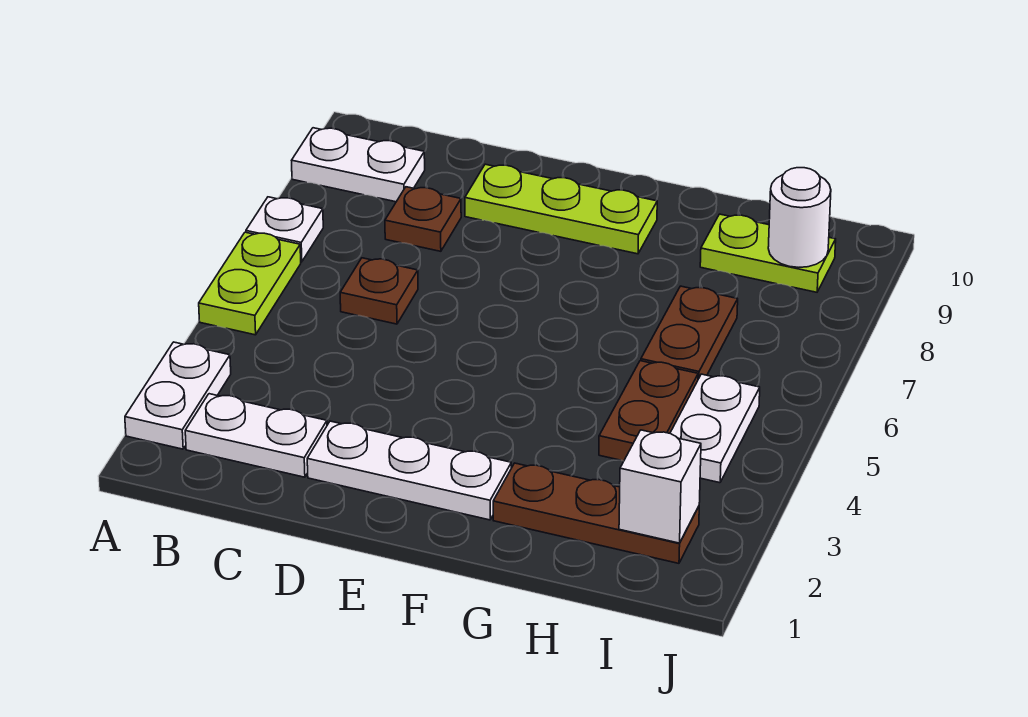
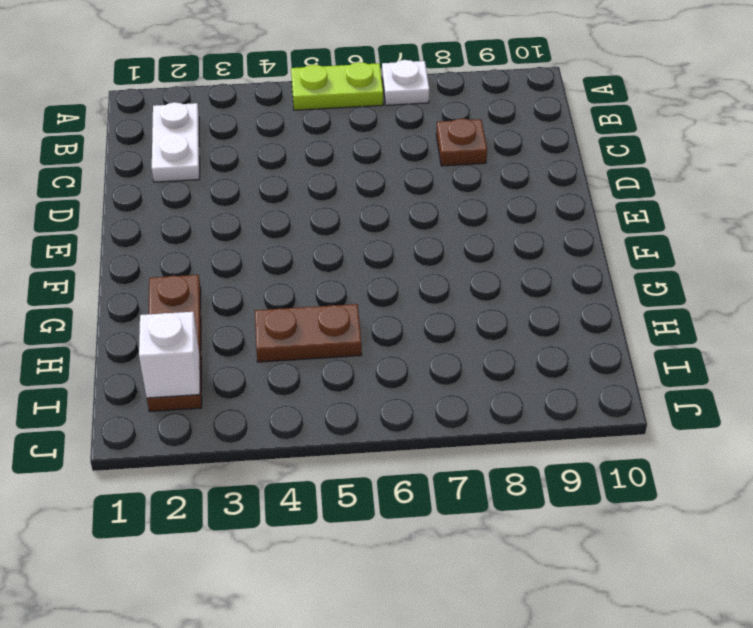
none -> white 1x2 plate [125,342,231,449]
none -> white 1x2 plate [292,128,425,202]
none -> brown 1x1 plate [340,258,418,324]

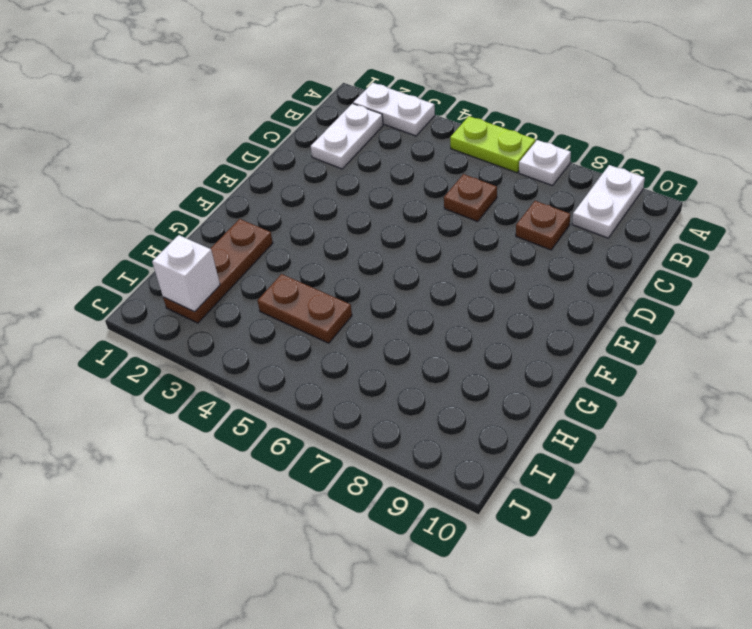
none -> white 1x3 plate [307,421,511,520]
none -> lime 1x3 plate [465,164,657,254]
none -> brown 1x2 plate [641,286,738,379]

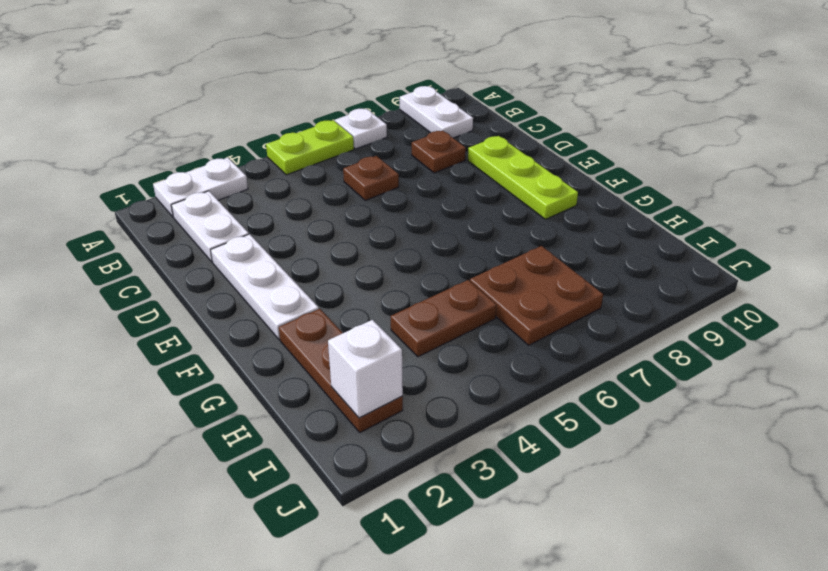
brown 2x2 plate [470,246,603,345] -> brown 1x2 plate [641,286,738,379]
none -> lime 1x2 plate [700,214,836,292]
none -> white 1x2 plate [670,374,760,483]
none -> white 1x1 round brick [768,168,831,267]

